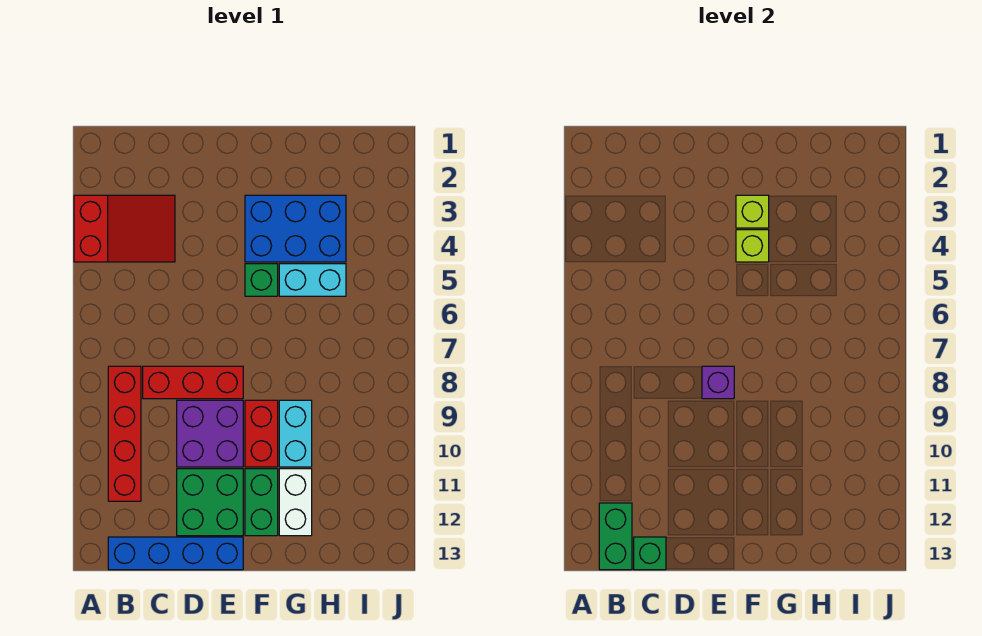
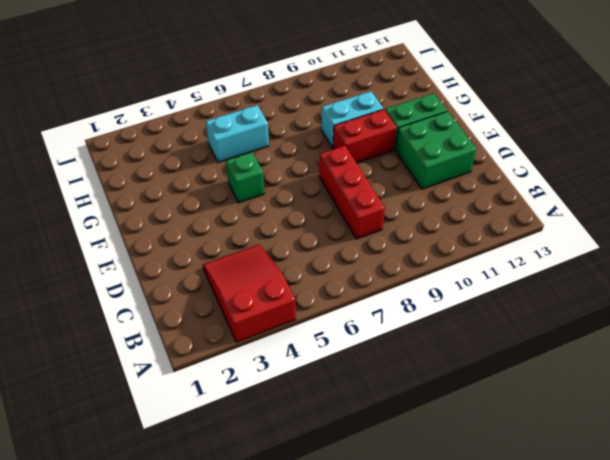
cyan 1x2 brick [206,105,269,162] -> cyan 1x2 brick turned to [279,264,346,296]
none -> red 1x4 brick [108,366,141,501]
none -> blue 1x4 brick [108,537,243,570]
none -> purple 2x2 brick [177,400,243,467]

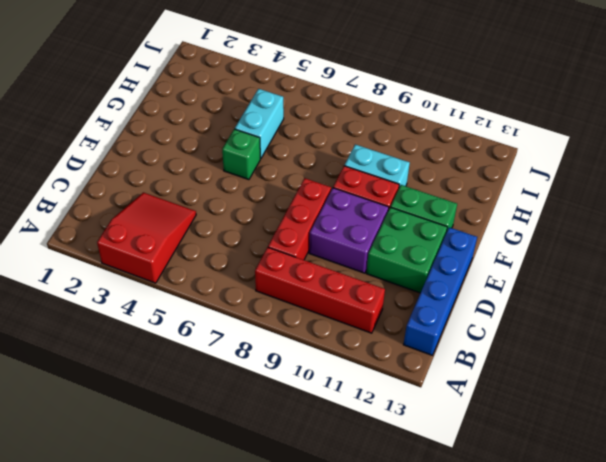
none -> blue 2x3 brick [245,195,346,262]
none -> white 1x2 brick [279,469,312,536]
none -> green 1x2 brick [599,503,632,570]

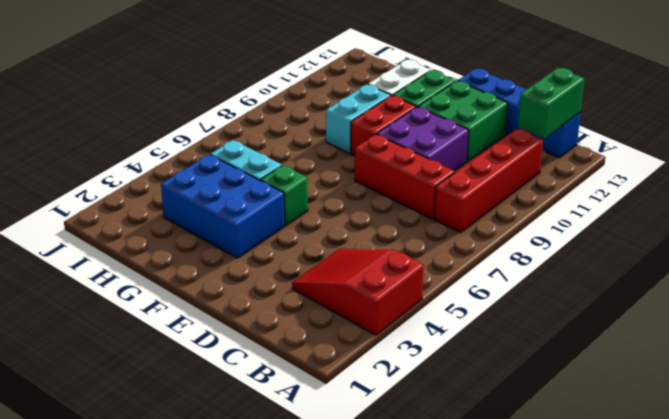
none -> green 1x1 brick [634,537,666,570]
none -> purple 1x1 brick [702,366,734,399]
none -> lime 1x1 brick [736,195,769,228]

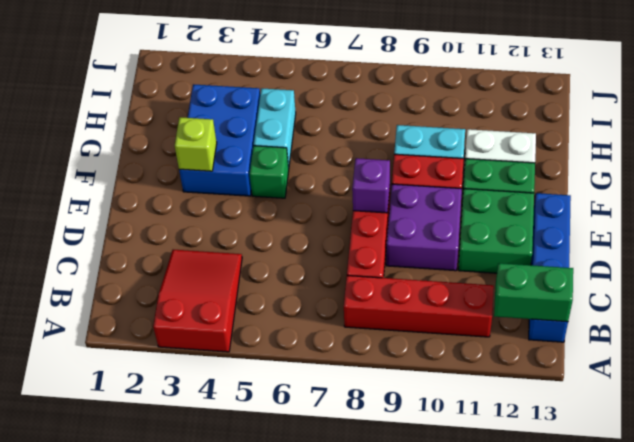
none -> green 1x1 brick [634,537,666,570]
none -> lime 1x1 brick [736,230,769,262]

